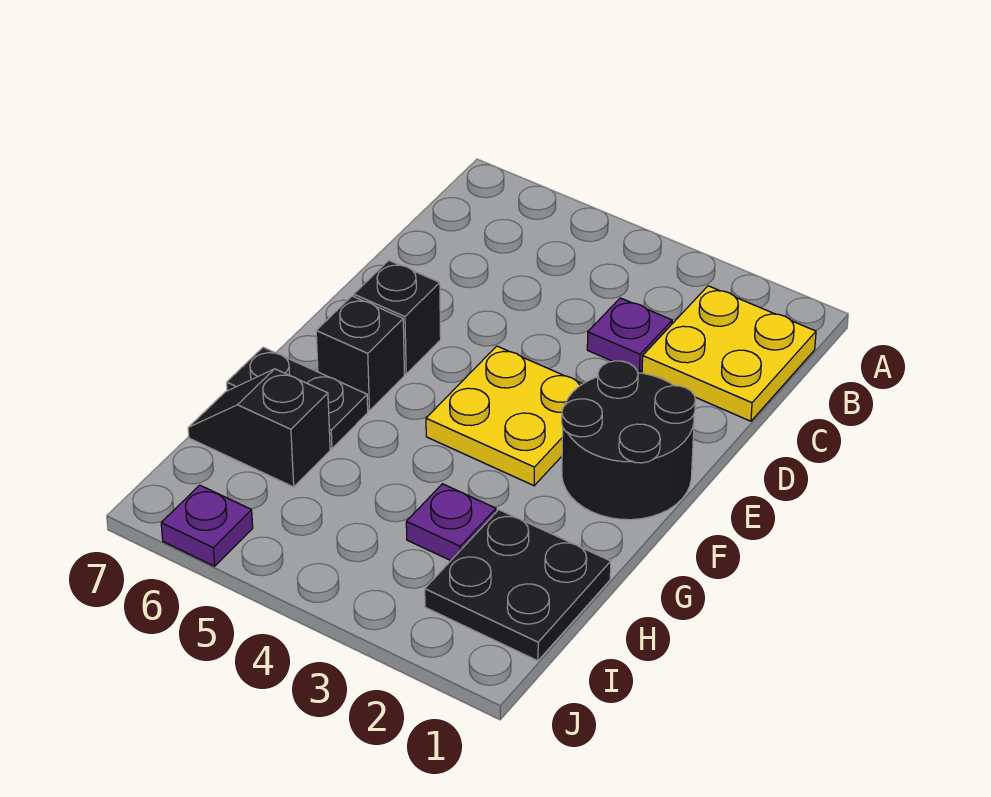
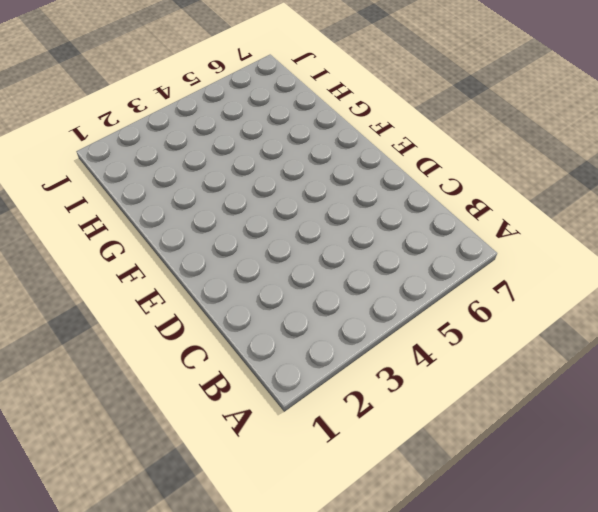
none -> yellow 2x2 plate [642,286,816,421]
none -> purple 1x1 plate [587,298,672,373]

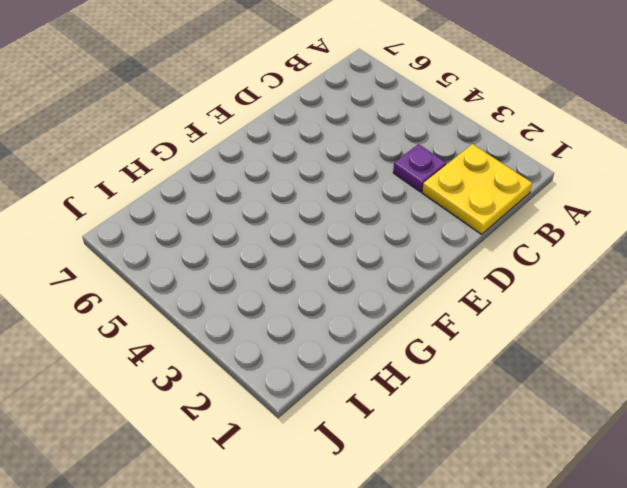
none -> black 2x2 round brick [562,361,695,520]
none -> yellow 2x2 plate [426,346,582,486]

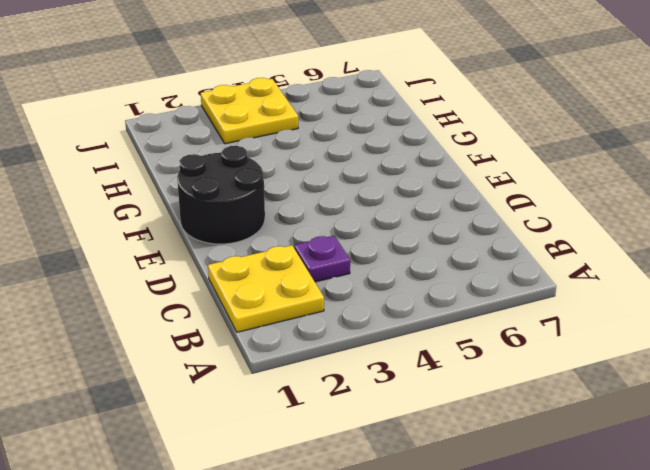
yellow 2x2 plate [201,78,298,144] -> yellow 2x2 plate moved to [426,346,582,486]
none -> black 1x1 brick [354,261,441,374]
none -> black 1x1 brick [316,296,404,411]

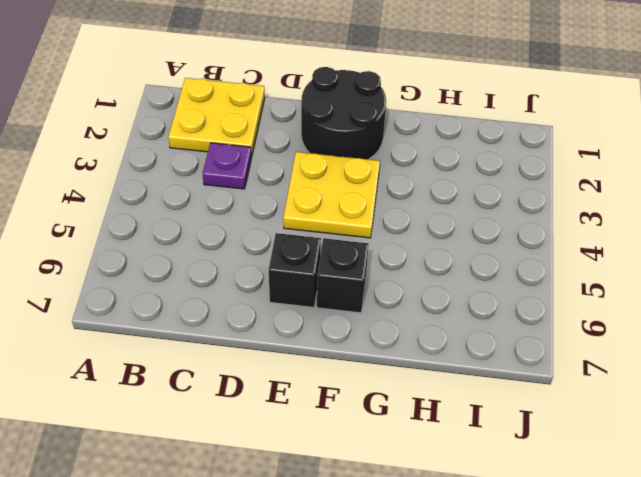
none -> black 1x2 plate [227,347,368,449]
none -> black 2x2 plate [425,510,611,661]

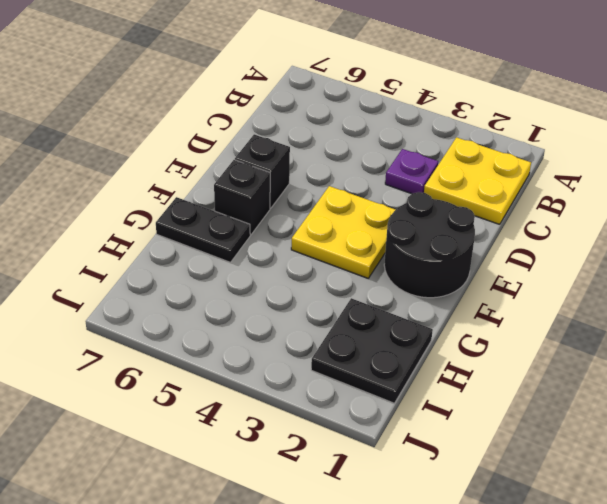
none -> purple 1x1 plate [406,484,496,561]
none -> black 1x2 slope [188,369,330,487]

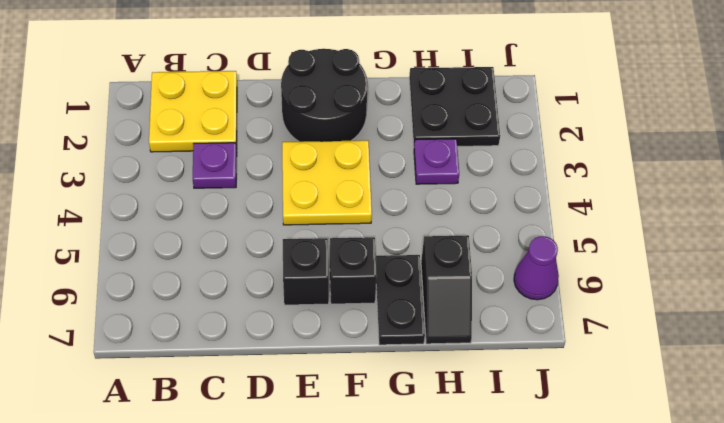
purple 1x1 cone [514,236,559,300] -> purple 1x1 plate [161,485,253,566]

